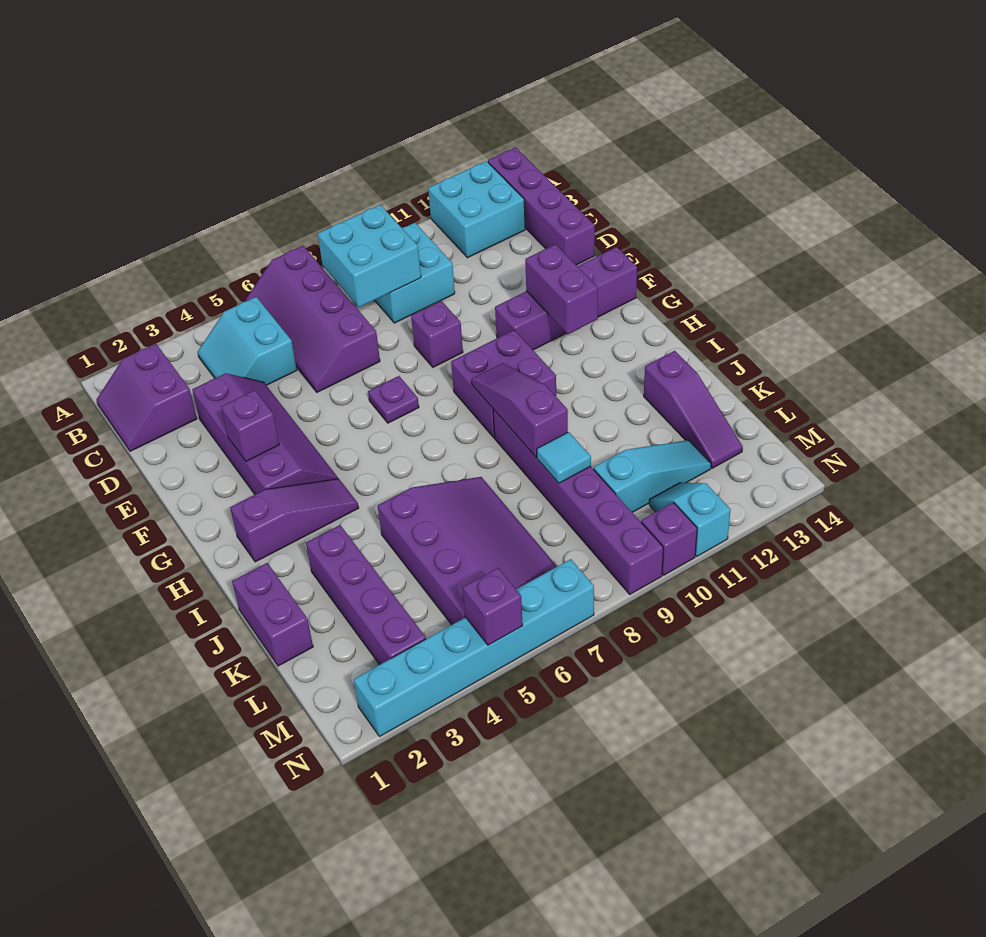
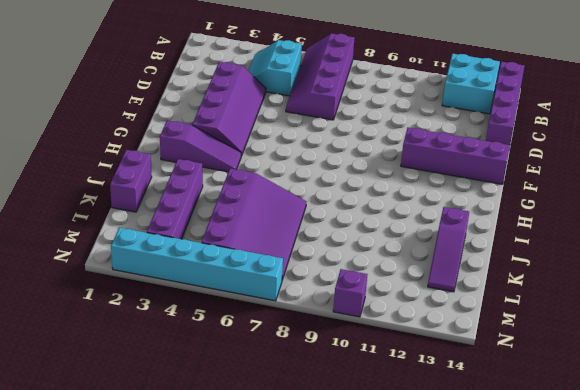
none -> purple 2x2 slope [96,344,197,451]
none -> cyan 2x2 brick [375,223,455,323]
none -> purple 1x1 brick [411,301,463,367]

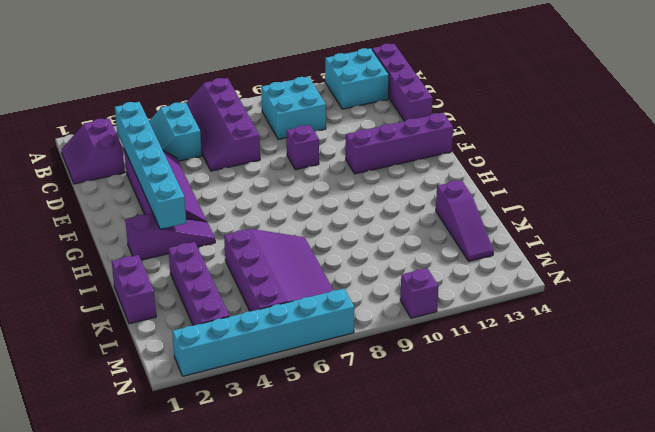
cyan 1x6 brick [115,102,186,229] -> purple 1x1 brick [221,390,279,461]
none -> purple 1x1 plate [368,376,419,423]
none -> purple 2x2 brick [451,330,556,438]
none -> purple 1x6 brick [493,409,663,594]

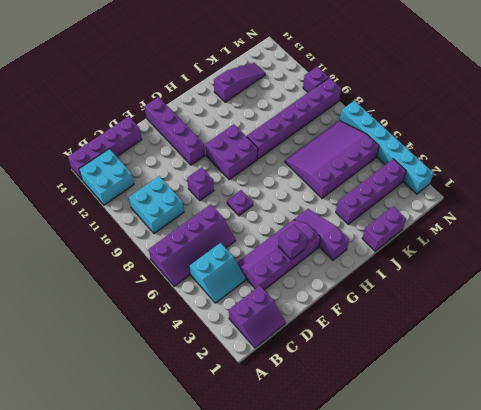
none -> cyan 1x3 slope [594,440,711,512]
none -> cyan 1x2 slope [649,483,731,556]
none -> cyan 2x2 brick [318,205,421,307]

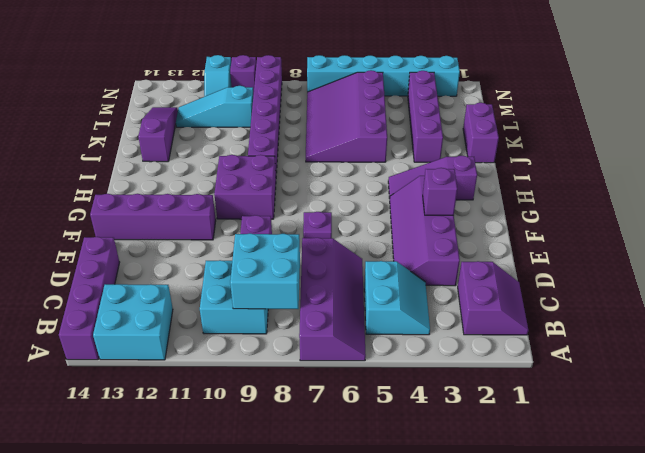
none -> purple 1x2 brick [525,244,598,334]
none -> purple 1x3 slope [472,363,568,457]
none -> cyan 1x1 tile [537,432,591,483]

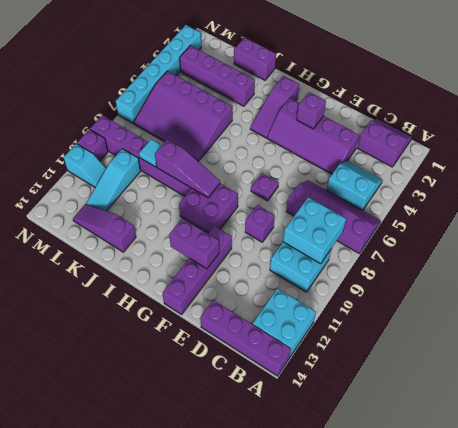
none -> purple 1x1 brick [463,568,523,645]

